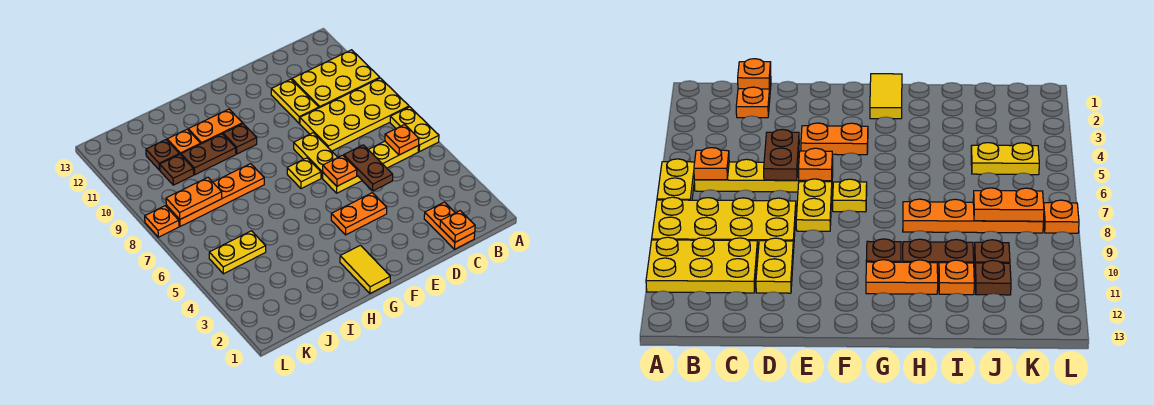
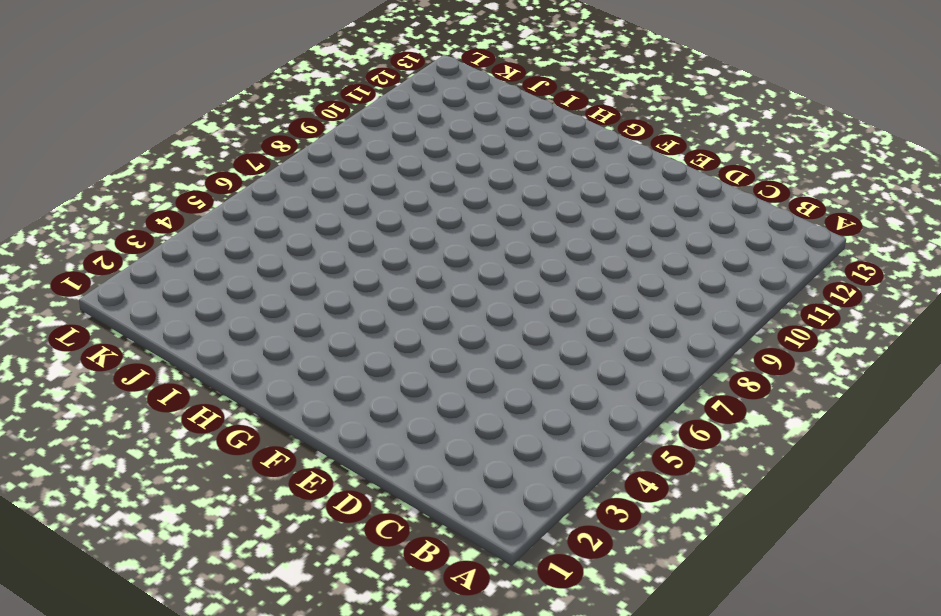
none -> yellow 1x2 plate [390,107,439,152]
none -> yellow 2x4 plate [300,78,409,151]
none -> yellow 2x3 plate [292,50,380,108]

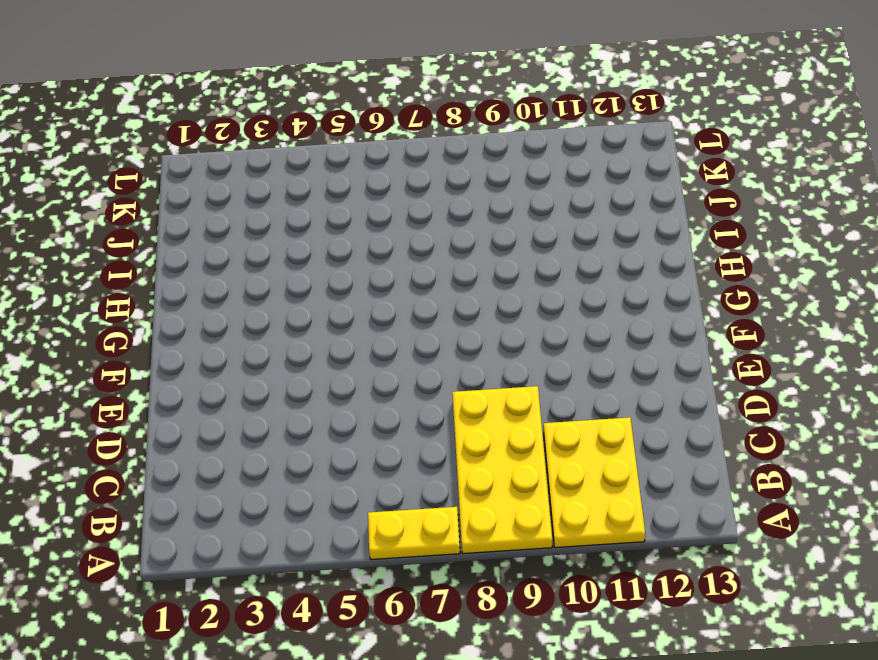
none -> yellow 1x4 plate [323,141,419,193]
none -> orange 1x2 plate [424,202,475,249]
none -> yellow 1x2 plate [271,79,319,123]

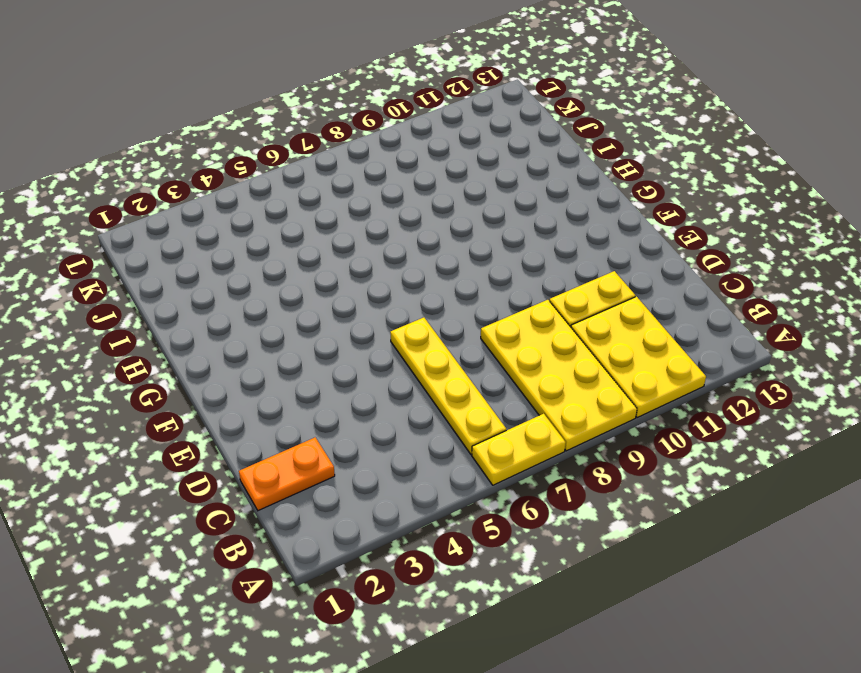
none -> orange 1x2 plate [331,193,387,235]
none -> yellow 1x2 plate [294,133,338,178]
none -> yellow 1x1 plate [287,158,321,189]

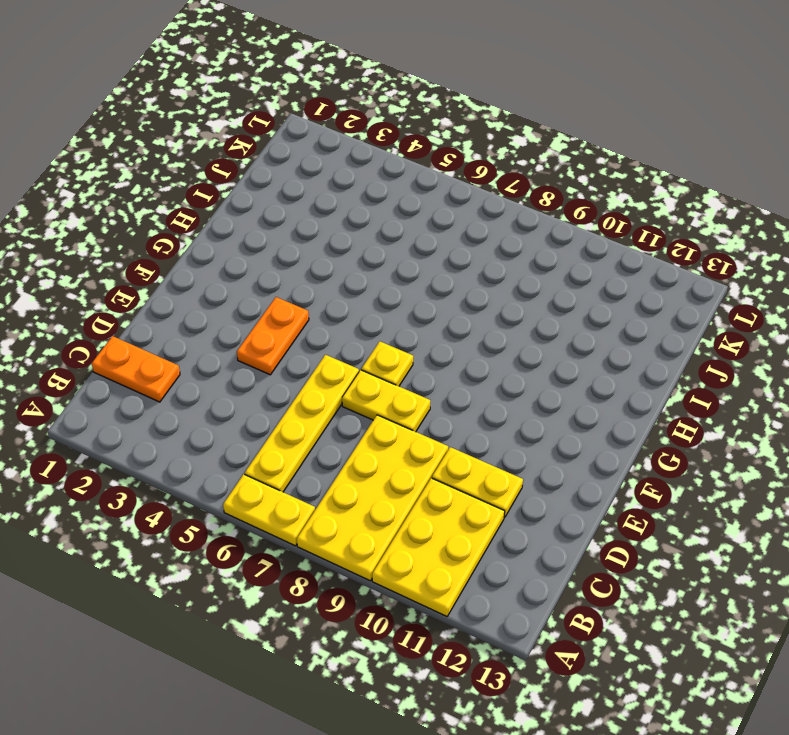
none -> yellow 1x2 tile [340,245,390,293]
none -> brown 1x1 plate [223,124,257,154]
none -> orange 1x2 plate [188,109,243,144]

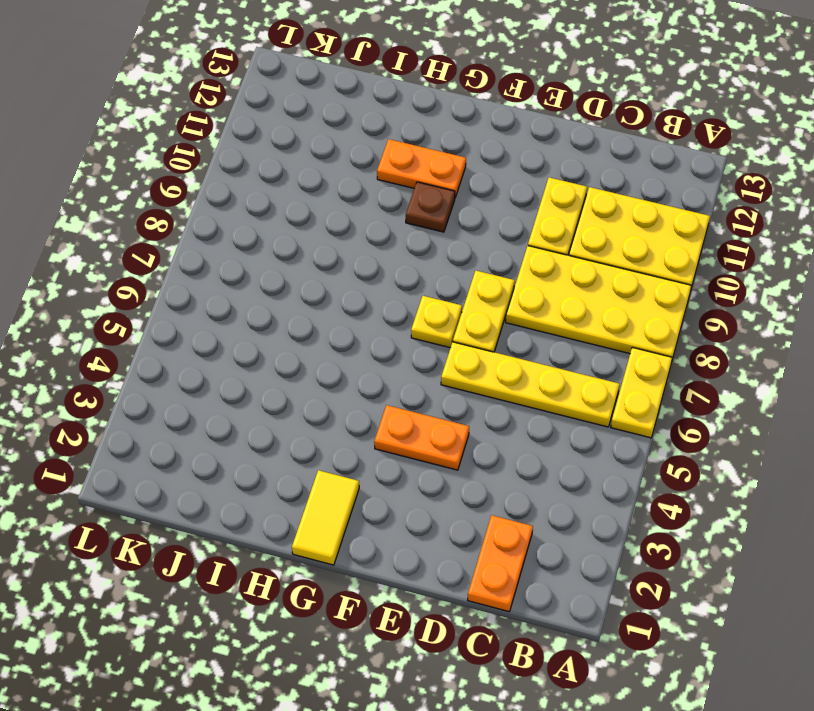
none -> orange 1x4 plate [166,164,264,226]
none -> brown 1x2 plate [181,134,236,175]
none -> orange 1x1 plate [167,129,201,155]

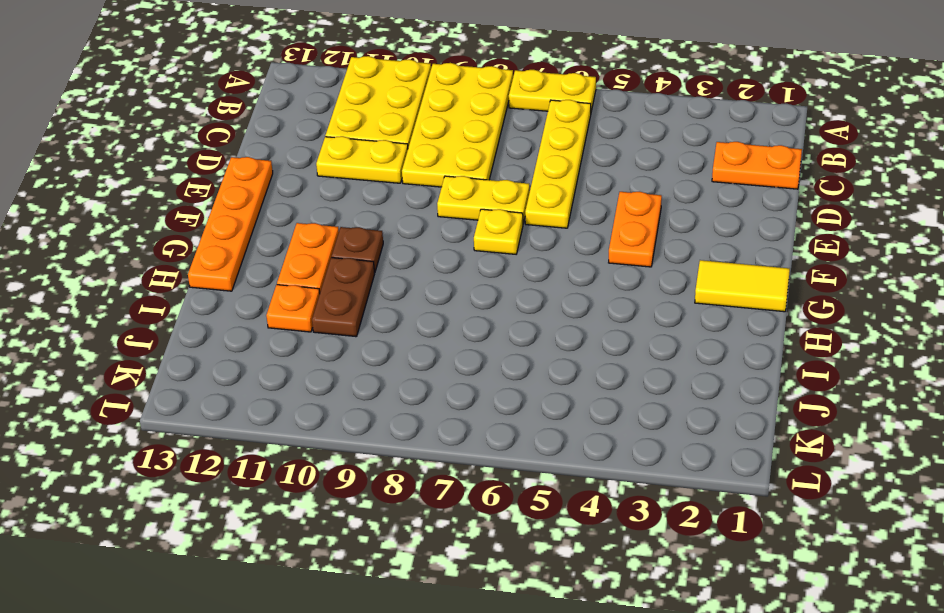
orange 1x4 plate [188,157,273,291] -> orange 1x4 plate moved to [166,164,264,226]
none -> yellow 1x2 plate [209,231,266,274]
none -> brown 1x1 plate [160,154,194,185]
none -> brown 1x1 plate [146,140,179,170]

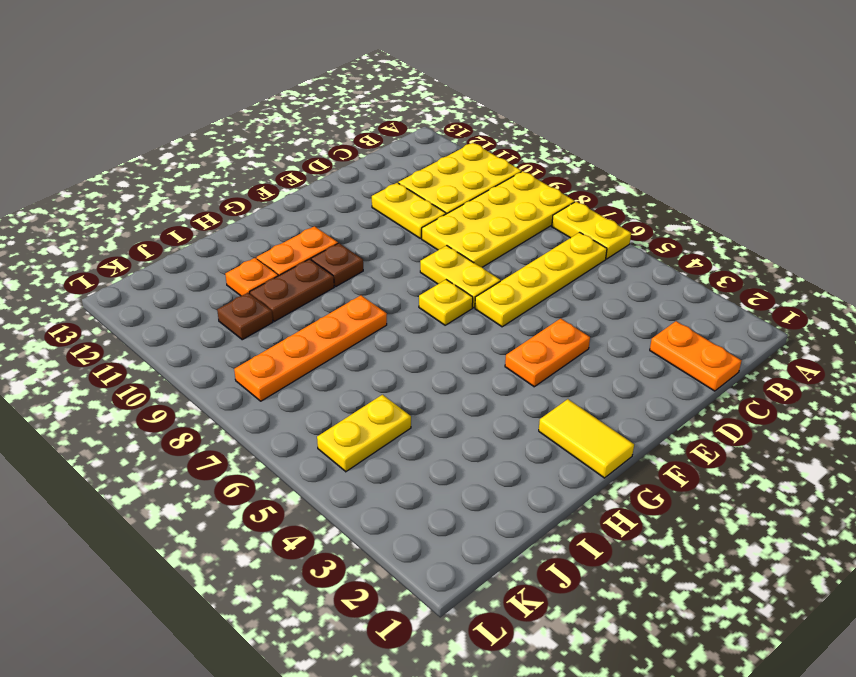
none -> brown 1x1 plate [146,140,179,170]
none -> orange 1x1 plate [145,206,179,237]
none -> orange 1x1 plate [385,125,419,155]

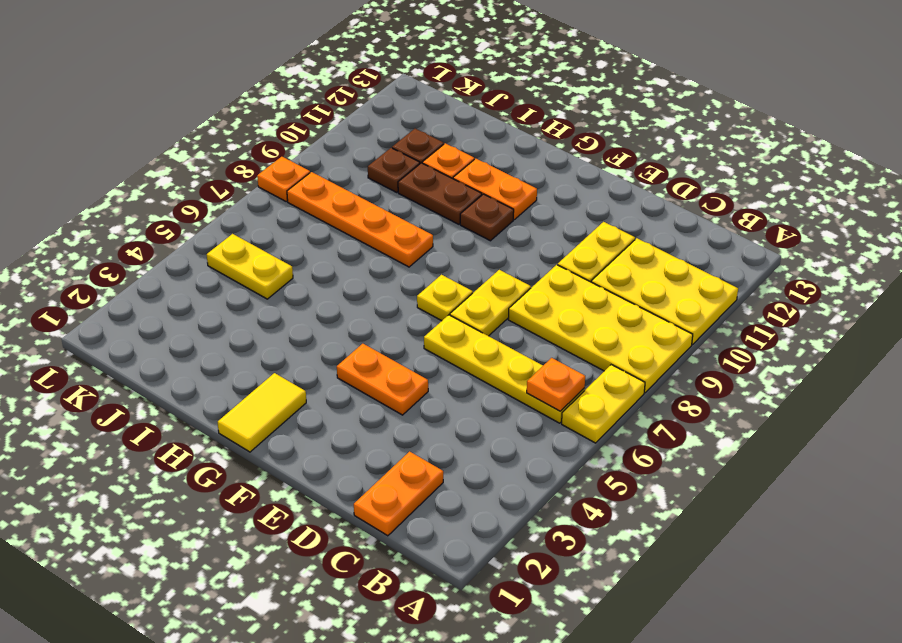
none -> orange 1x1 plate [440,211,475,242]
none -> brown 1x2 plate [344,145,393,191]
none -> orange 1x1 plate [323,155,357,186]

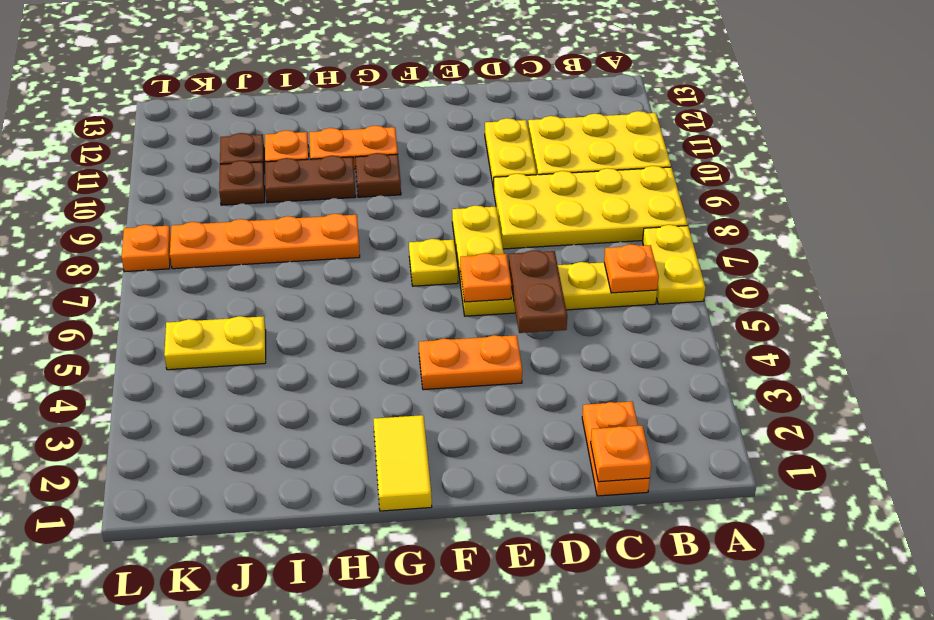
none -> orange 1x2 plate [166,178,222,219]

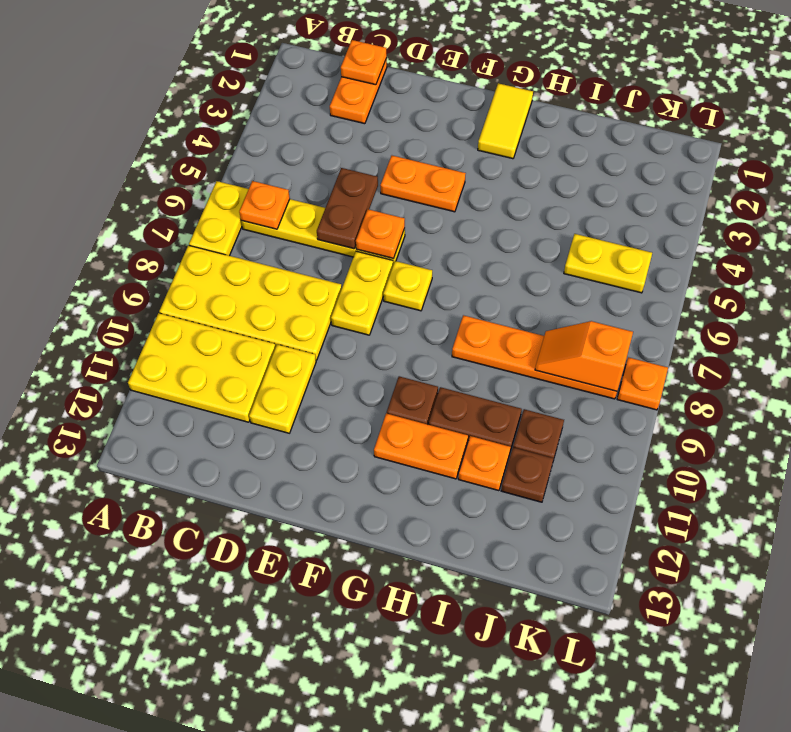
orange 1x2 slope [535,321,633,391] -> orange 1x2 plate [166,178,222,219]

